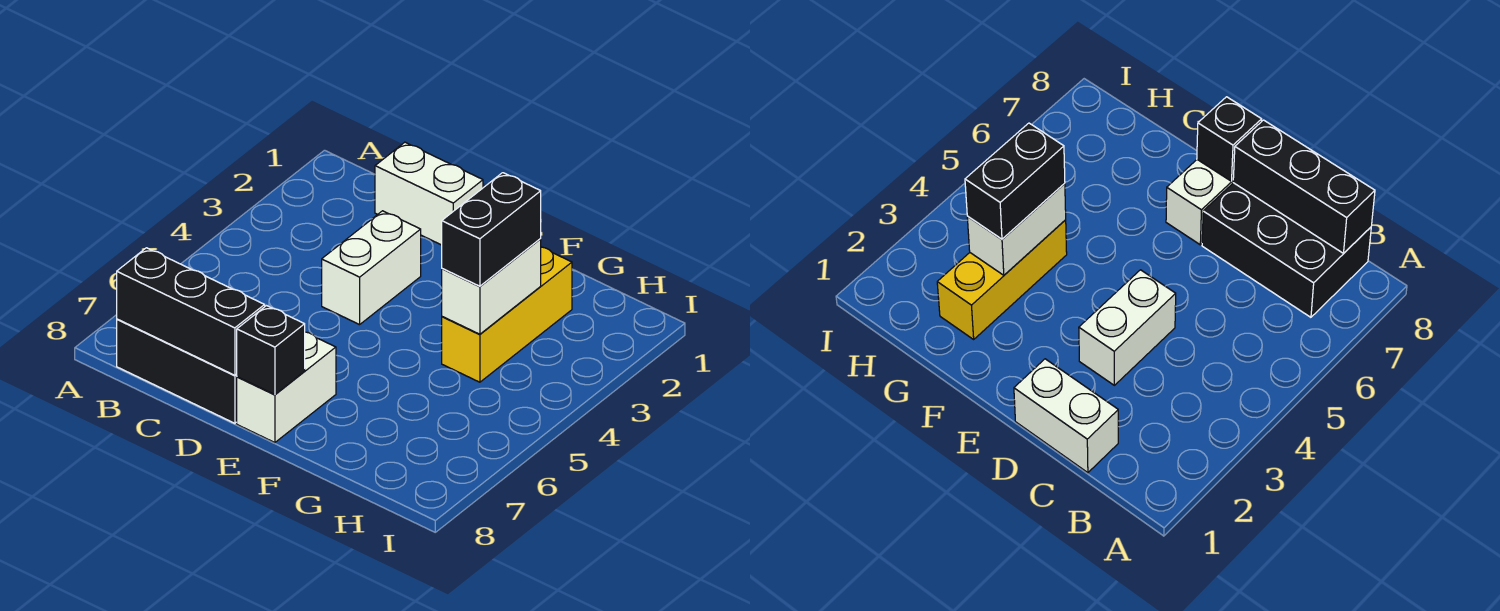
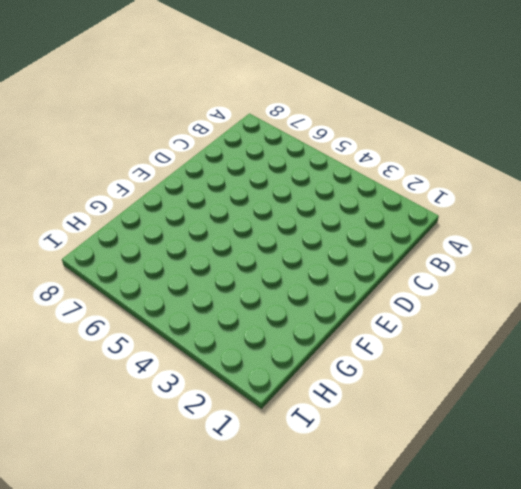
none -> black 2x3 brick [117,319,237,423]
none -> white 1x2 brick [375,142,483,245]

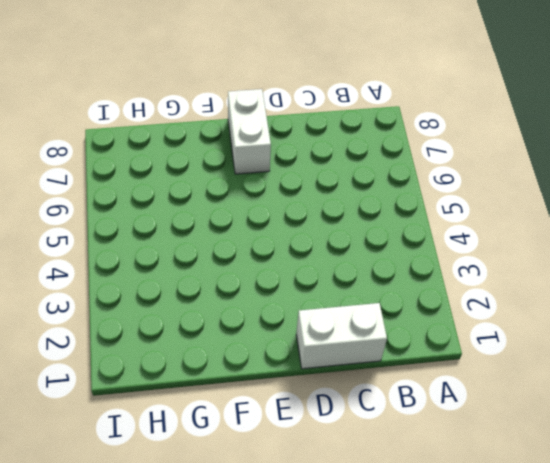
none -> black 2x3 brick [117,319,237,423]
none -> white 1x2 brick [322,211,421,325]

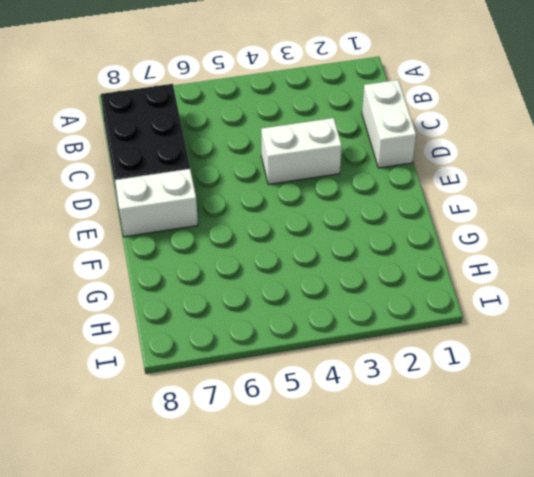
none -> yellow 1x3 brick [442,247,572,382]
none -> black 1x3 brick [117,248,265,376]

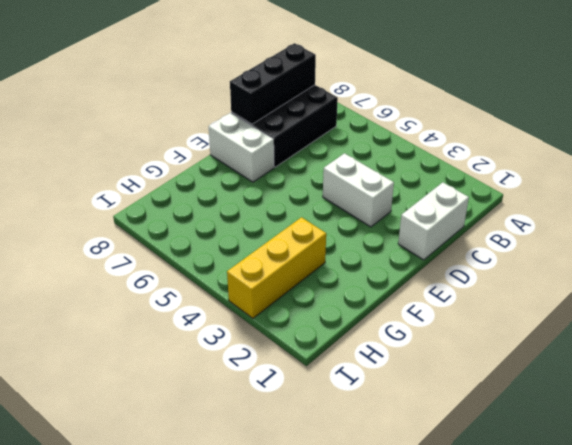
yellow 1x3 brick [227,217,326,318] -> yellow 1x3 brick turned to [442,247,572,382]
none -> black 1x1 brick [237,306,305,395]
none -> white 1x2 brick [442,239,541,334]

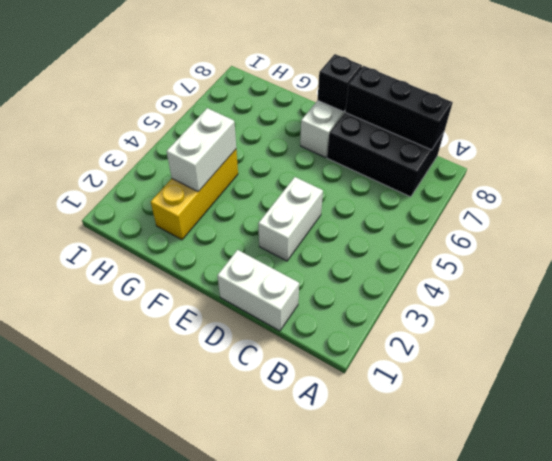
none -> black 1x2 brick [442,173,541,286]

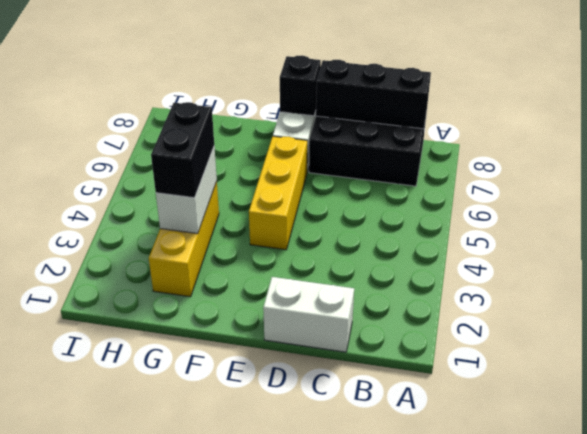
yellow 1x3 brick [249,136,307,250] -> none
none -> white 1x2 brick [322,211,421,325]

